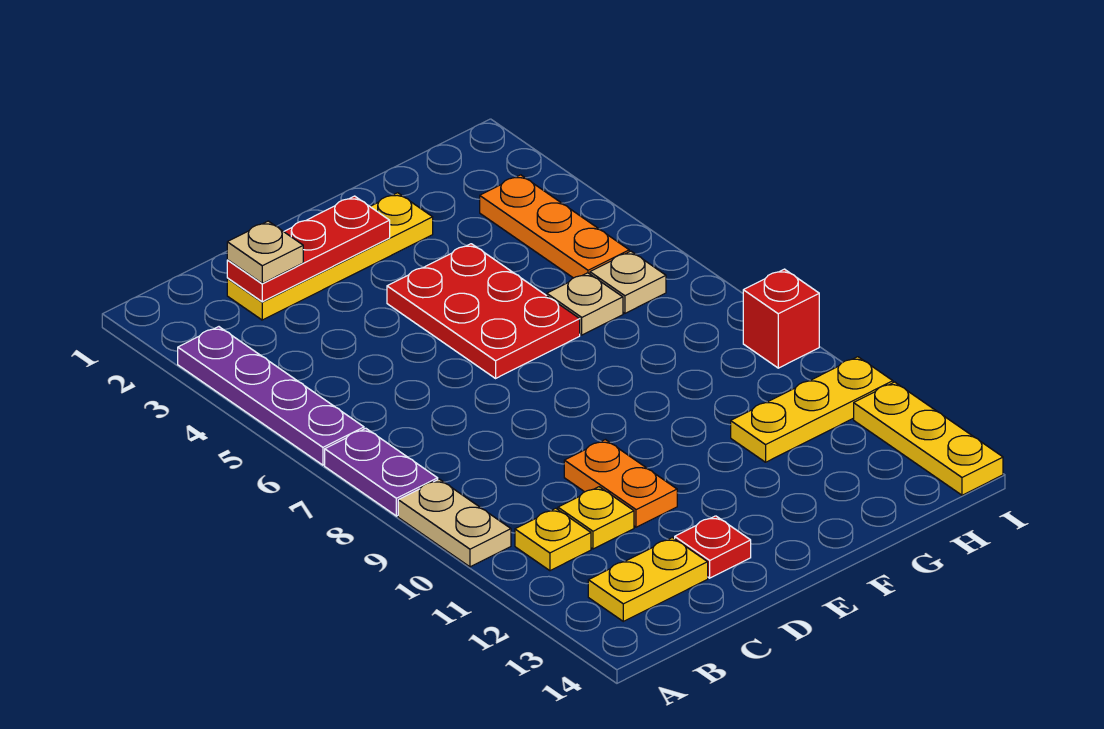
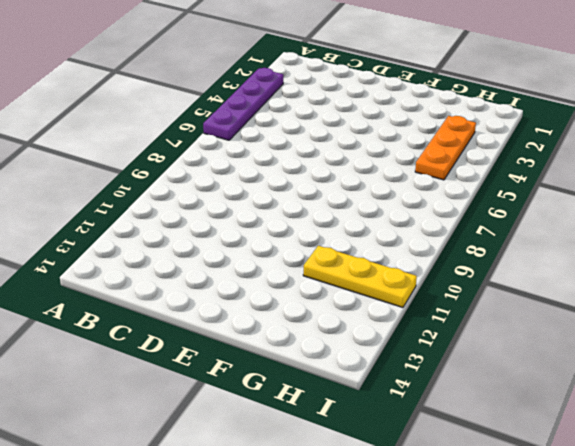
none -> purple 1x2 plate [325,428,438,516]
none -> tan 1x2 plate [398,479,511,567]
none -> yellow 1x1 plate [515,508,591,571]

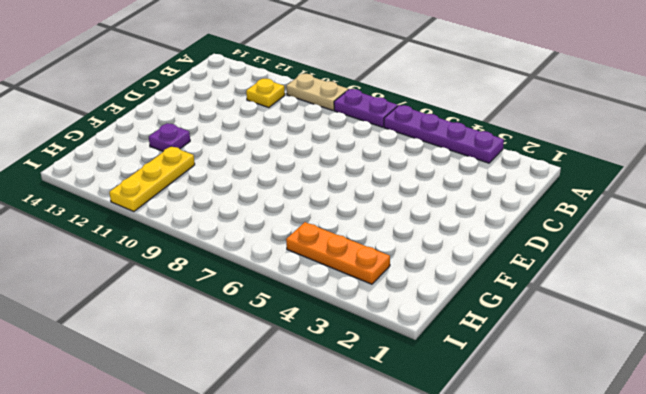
purple 1x1 plate [149,123,190,151] -> none
none -> yellow 1x2 plate [588,538,708,621]
none -> yellow 1x4 plate [227,193,433,320]
none -> yellow 1x1 plate [558,487,634,549]

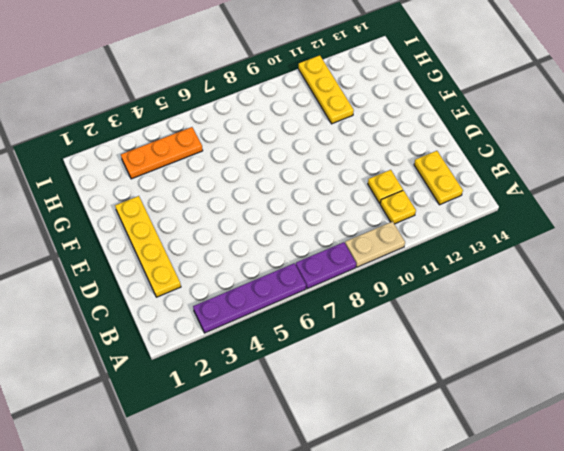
none -> orange 1x2 plate [564,440,677,527]
none -> red 1x1 plate [675,516,751,578]
none -> red 2x3 plate [387,244,580,378]

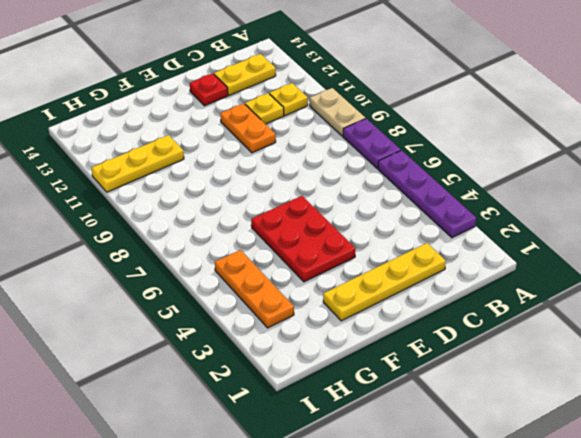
none -> tan 1x1 plate [547,273,623,335]
none -> tan 1x1 plate [590,251,666,313]
none -> red 1x1 brick [743,269,819,368]

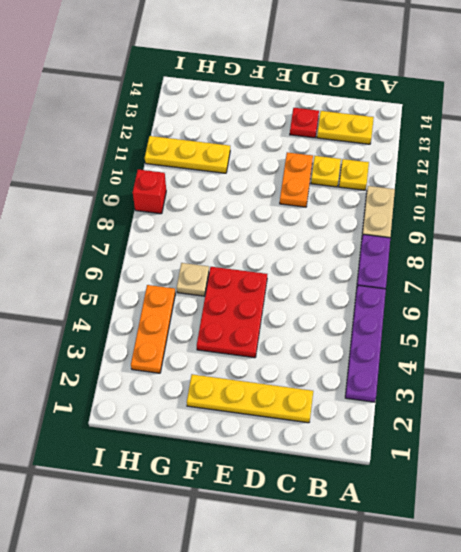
none -> tan 1x1 plate [590,251,666,313]
none -> yellow 1x3 plate [854,382,1003,495]
none -> red 1x3 plate [227,196,390,302]

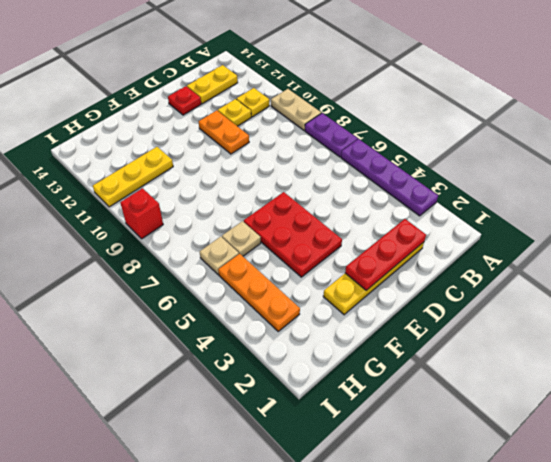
none -> yellow 1x3 plate [854,382,1003,495]
none -> tan 1x1 plate [227,221,303,283]

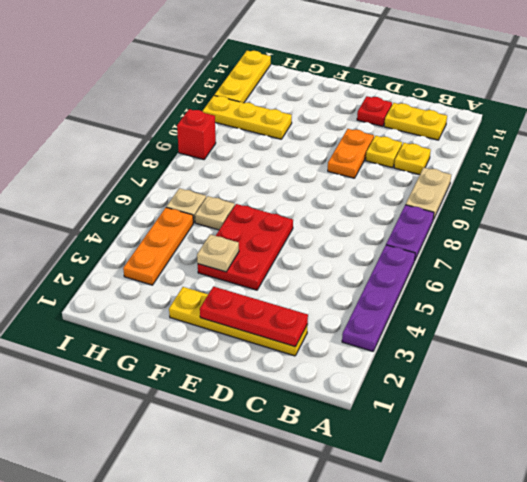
tan 1x1 plate [197,234,239,272] -> tan 1x1 plate moved to [227,221,303,283]

